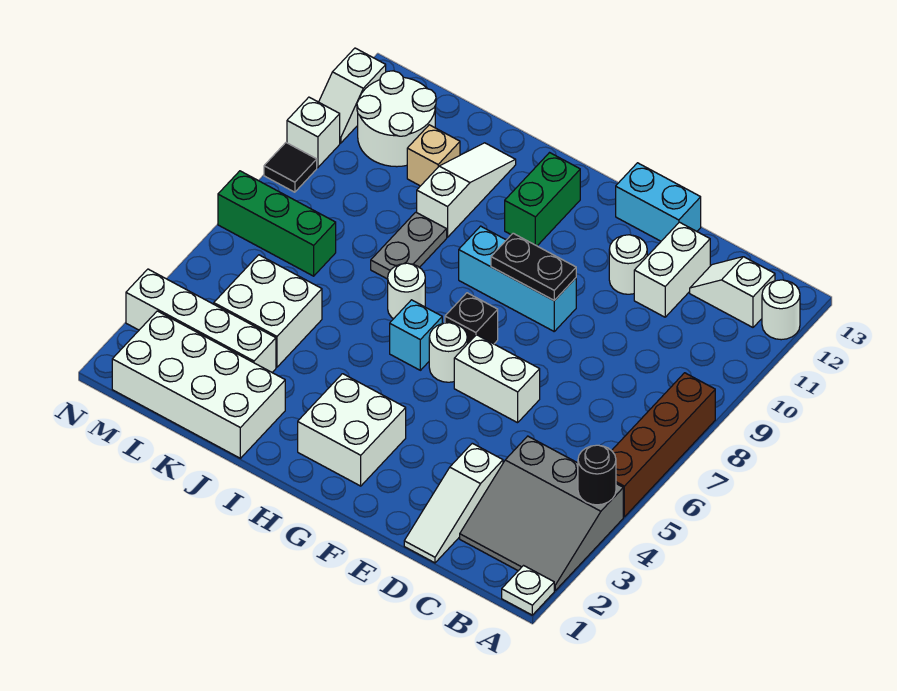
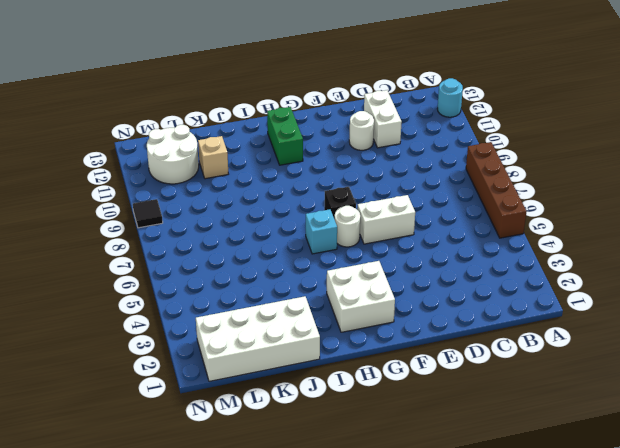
cyan 1x1 round brick [437,78,463,117] -> white 1x1 round brick [762,280,800,340]
none -> white 1x1 plate [502,566,554,615]
none -> grey 3x3 slope [460,436,623,590]
none -> white 1x2 slope [690,257,775,327]
none -> white 1x3 slope [404,443,503,563]

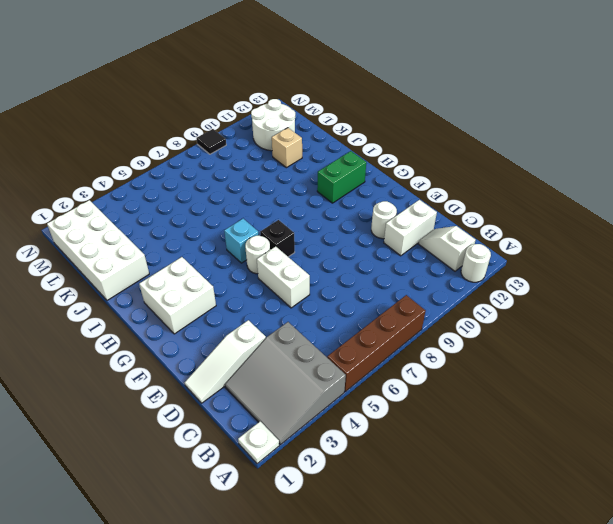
none -> cyan 1x2 brick [616,163,701,241]
none -> cyan 1x3 brick [459,226,576,331]
none -> white 1x1 round brick [388,263,425,319]
none -> grey 1x2 plate [371,212,447,279]

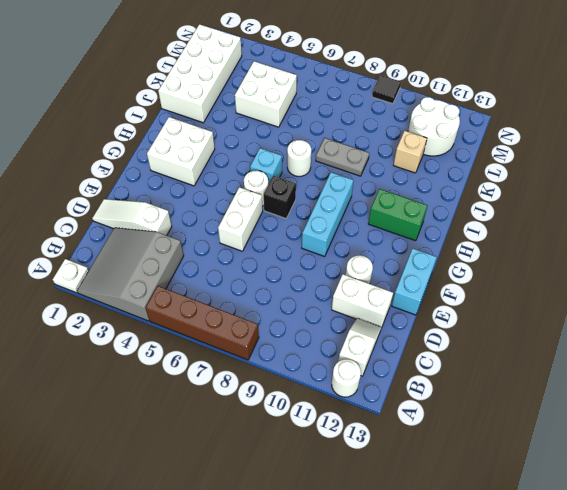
none -> white 1x3 slope [417,143,516,237]
none -> white 1x4 brick [126,269,276,372]
none -> green 1x3 brick [218,171,336,276]
none -> white 1x1 brick [287,97,340,168]

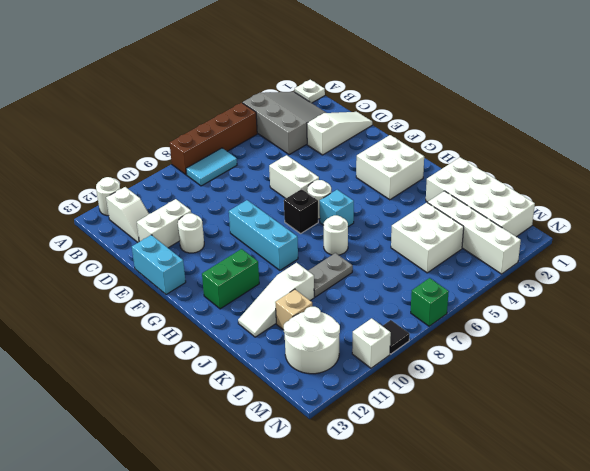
cyan 1x2 tile [186,148,237,186] -> none
green 1x1 brick [411,278,449,326] -> green 1x3 brick [218,171,336,276]
none -> white 1x2 slope [319,48,386,143]
none -> black 1x1 round brick [578,445,616,505]
none -> black 1x2 plate [491,233,576,300]

